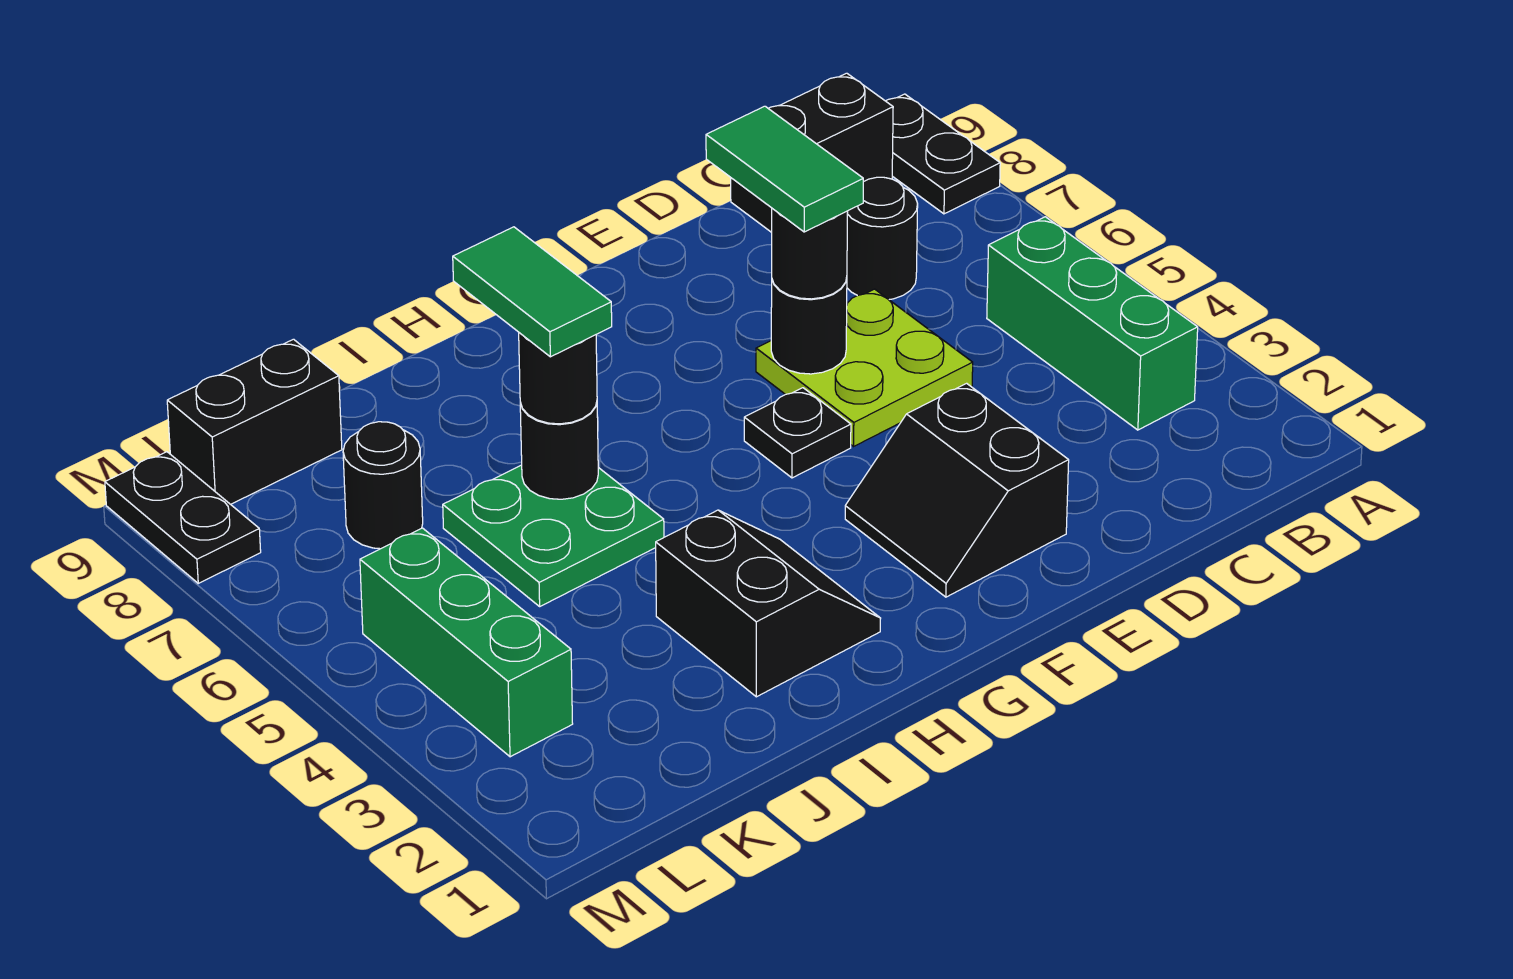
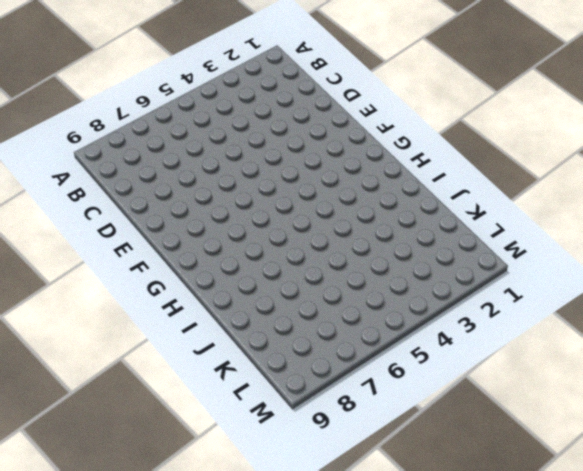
none -> black 1x2 plate [886,94,1000,214]
none -> green 1x3 brick [987,217,1198,430]
none -> black 1x2 brick [731,73,893,232]

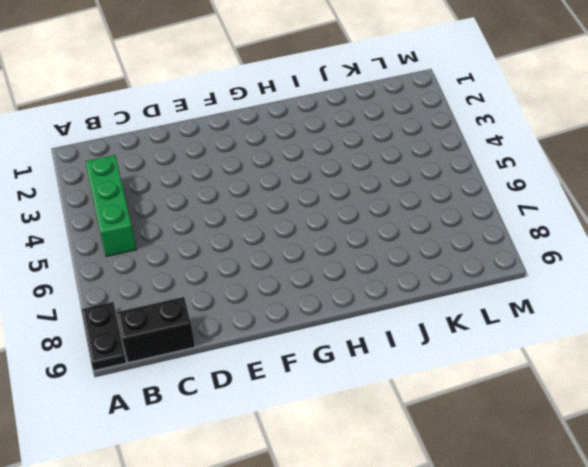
none -> black 1x1 round brick [847,177,918,299]
none -> lime 2x2 plate [756,289,973,446]
none -> black 2x2 slope [845,383,1069,597]

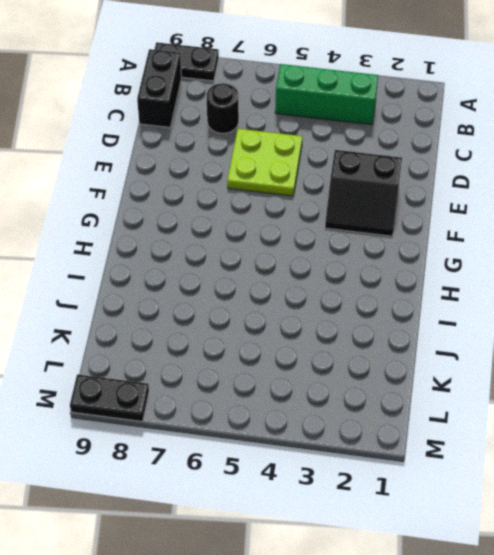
none -> black 1x1 plate [744,388,851,478]
none -> black 2x2 slope [656,510,881,697]
none -> green 2x2 plate [443,465,664,606]

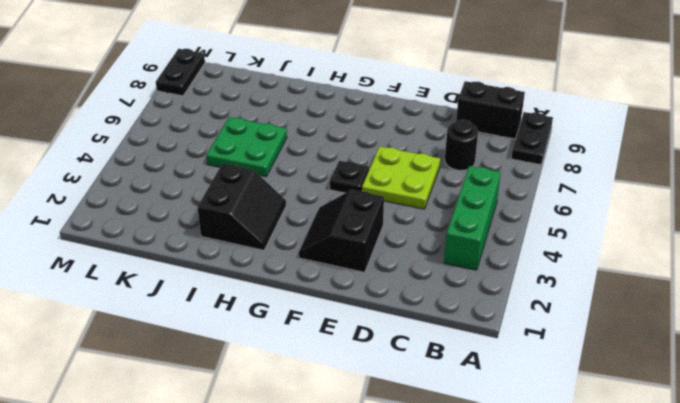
none -> black 1x1 round brick [343,422,423,549]
none -> black 1x2 brick [167,339,342,504]
none -> green 1x3 brick [360,528,573,757]

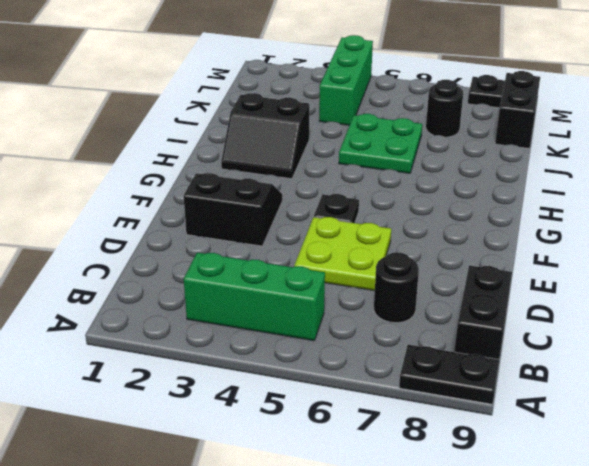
green 1x3 brick [319,35,373,125] -> green 1x3 brick turned to [360,528,573,757]
none -> black 1x1 round brick [771,278,847,374]
none -> black 1x1 round brick [520,403,598,499]
none -> black 1x1 round brick [772,209,848,299]

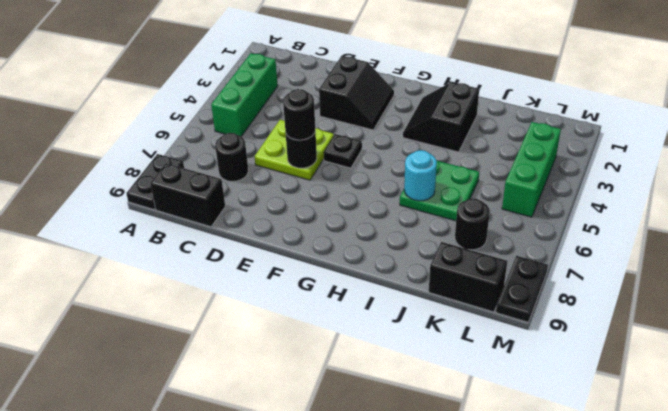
cyan 1x1 round brick [404,150,437,201] -> black 1x1 round brick [520,403,598,499]
none -> black 1x1 round brick [519,333,597,424]
none -> green 1x2 tile [706,106,863,232]
none -> green 1x2 tile [453,227,612,357]

